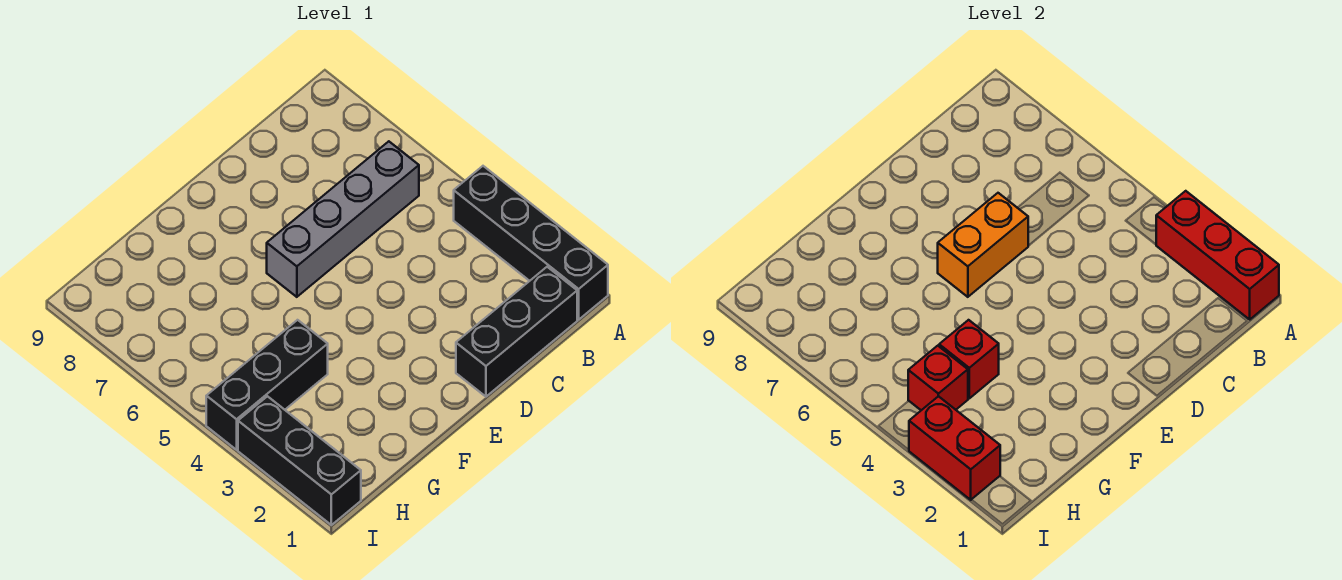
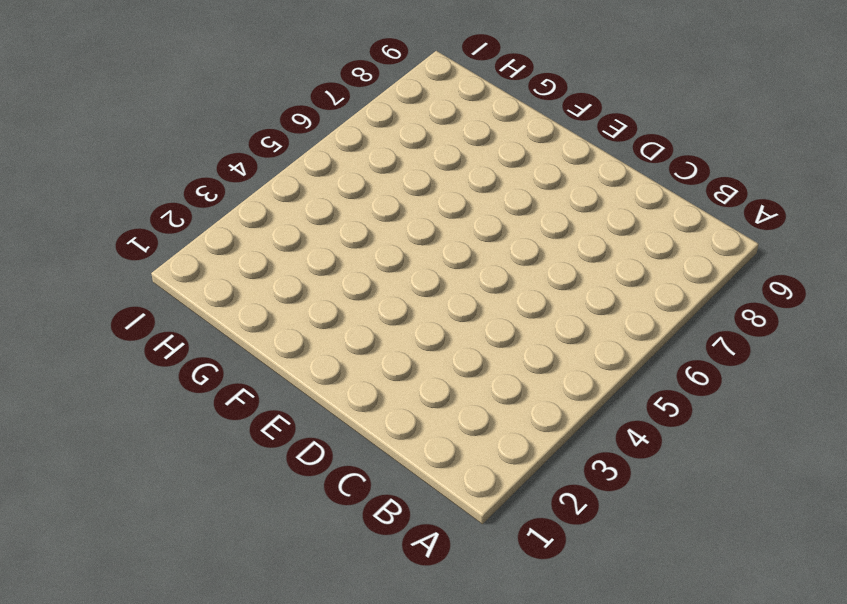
none -> black 1x4 brick [454,166,608,319]
none -> black 1x3 brick [456,267,577,397]

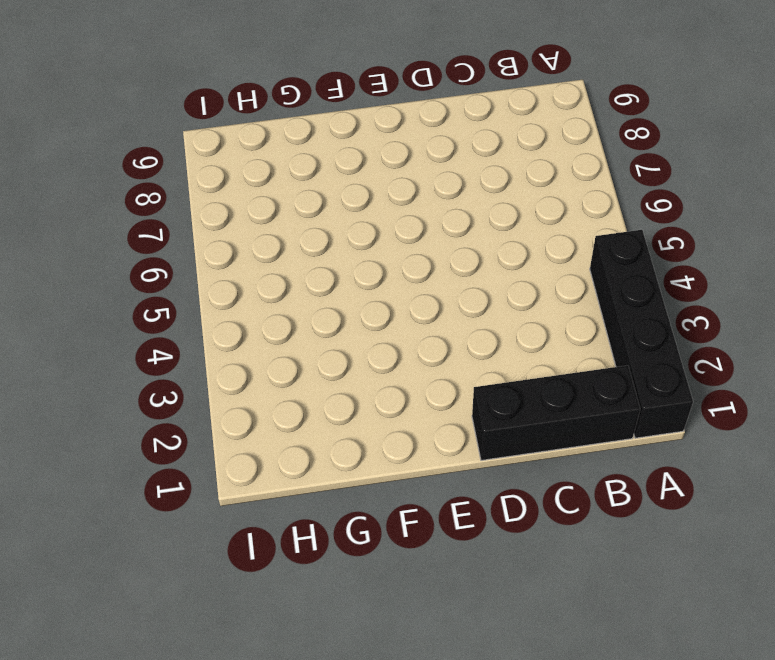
none -> grey 1x4 brick [267,141,419,297]
none -> black 1x3 brick [206,320,328,450]

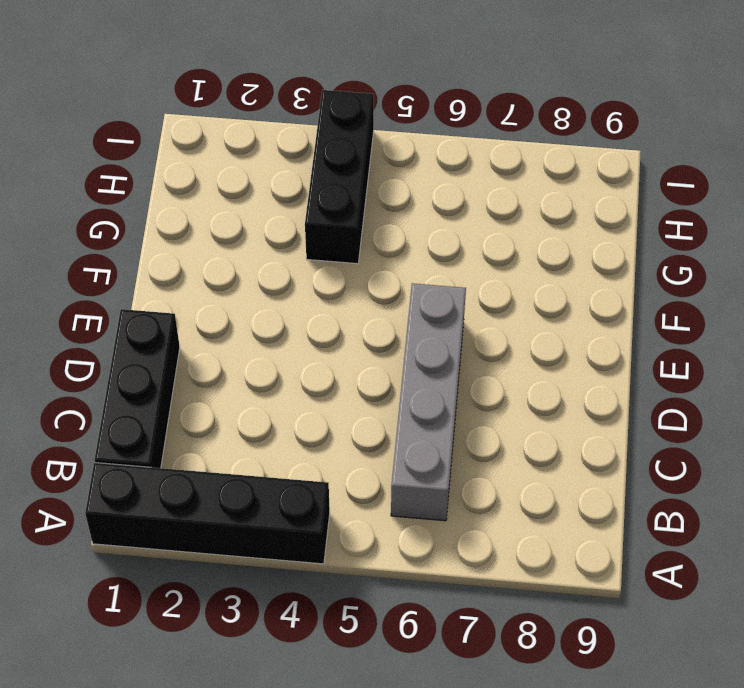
none -> black 1x3 brick [238,396,361,525]
none -> red 1x3 brick [1156,191,1279,319]

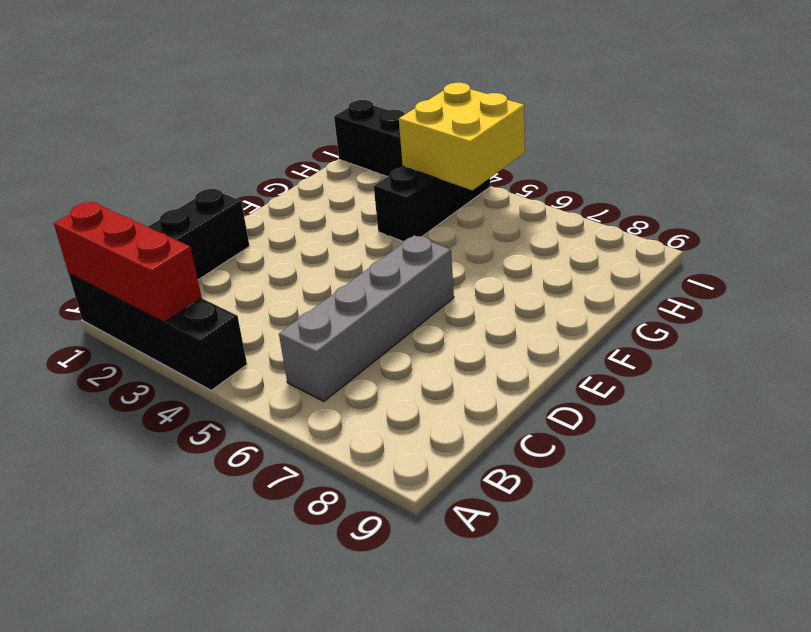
yellow 2x2 brick [399,83,525,190] -> red 1x1 brick [908,346,968,410]
none -> orange 1x2 brick [938,193,1028,297]
none -> red 1x1 brick [939,320,999,398]

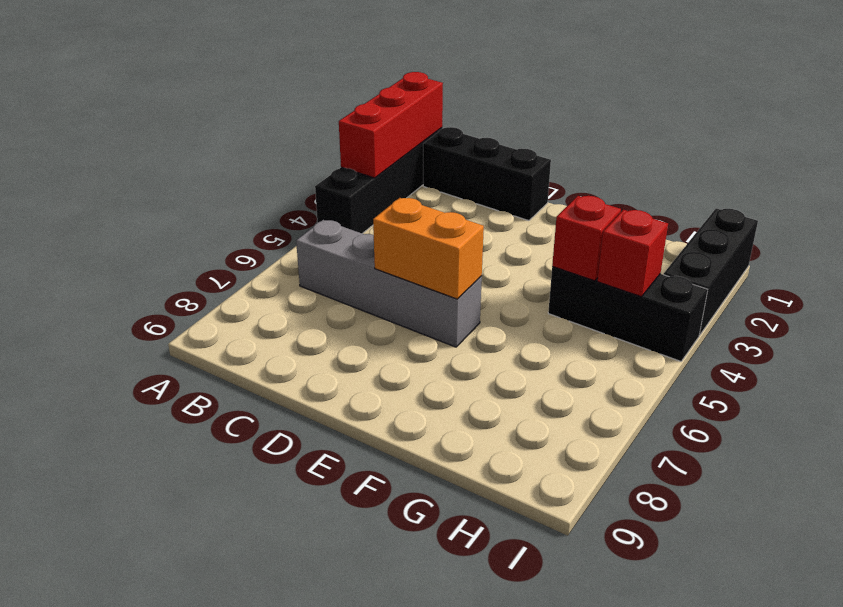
none -> red 1x2 brick [909,396,1000,500]

